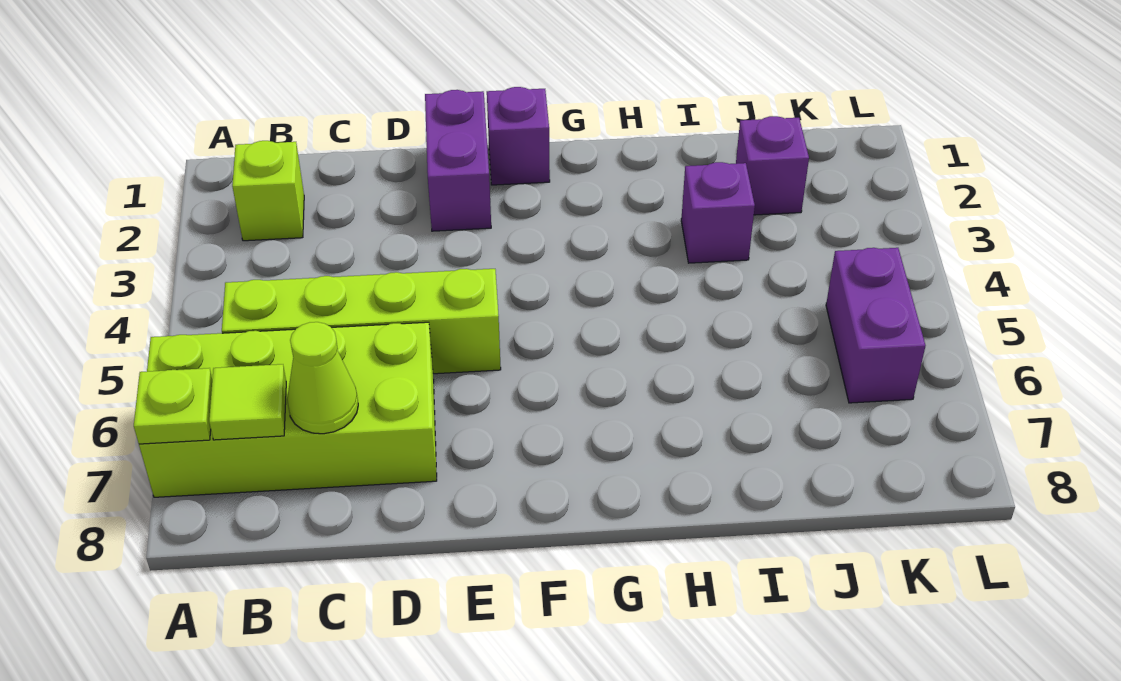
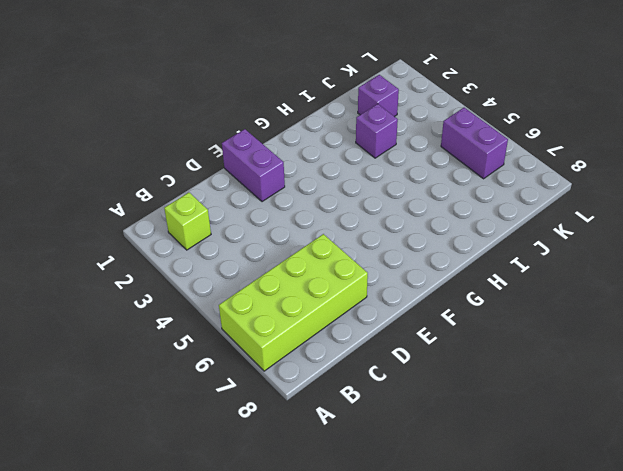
none -> lime 1x4 brick [222,269,501,374]
none -> purple 1x1 brick [487,87,550,185]

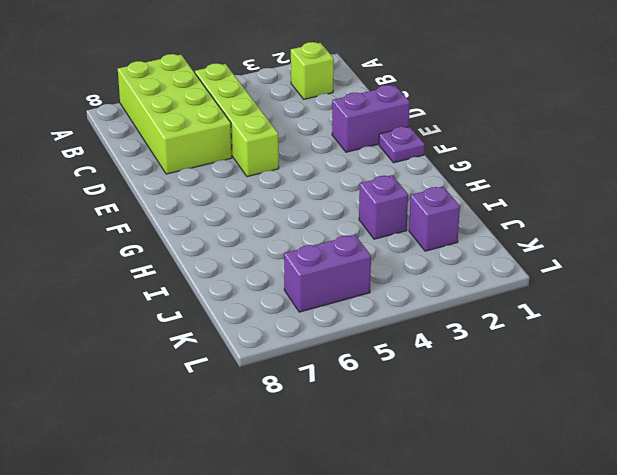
purple 1x1 plate [379,127,425,163] -> purple 1x1 brick [487,87,550,185]
none -> lime 1x1 plate [134,368,212,444]
none -> lime 1x1 tile [209,364,286,440]

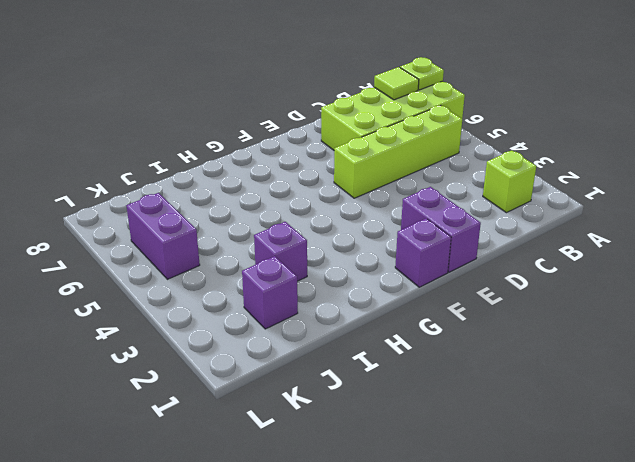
none -> lime 1x1 cone [287,322,358,434]

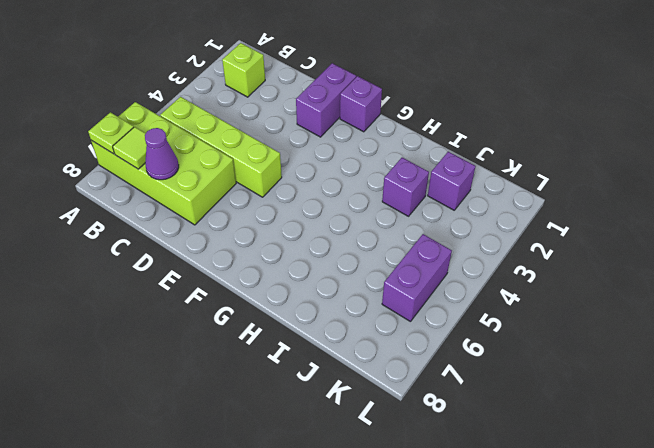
purple 1x1 cone [145,128,179,180] -> lime 1x1 cone [287,322,358,434]

